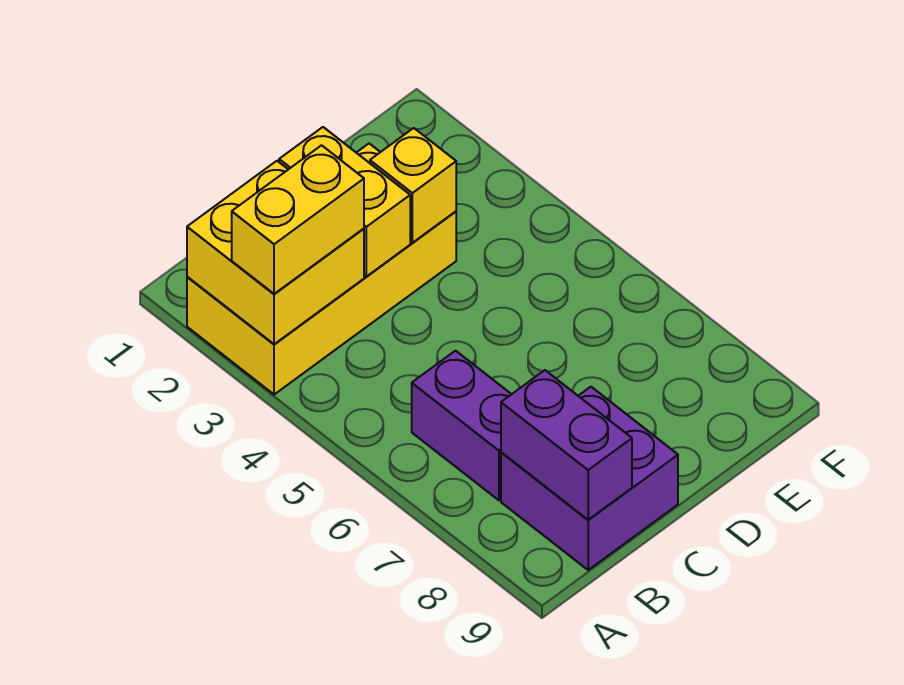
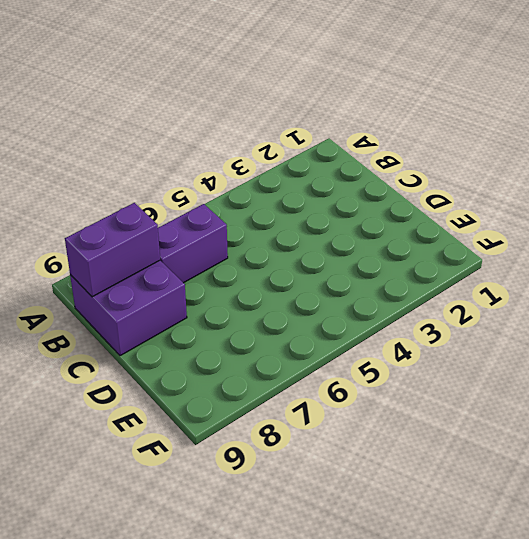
none -> yellow 2x4 brick [187,144,456,395]
none -> yellow 2x2 brick [187,161,364,344]

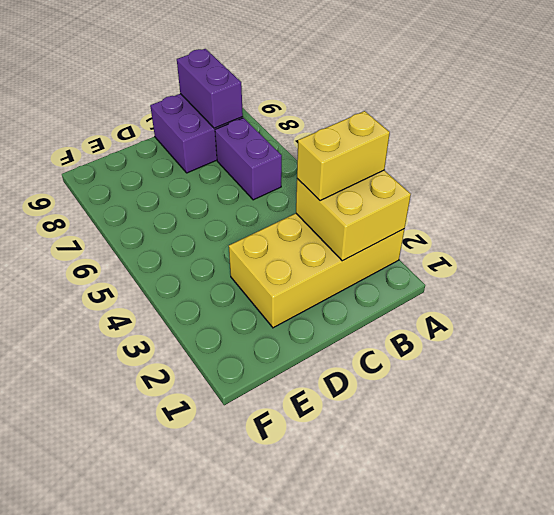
none -> yellow 1x2 brick [279,127,410,276]
none -> yellow 1x1 brick [370,128,456,243]

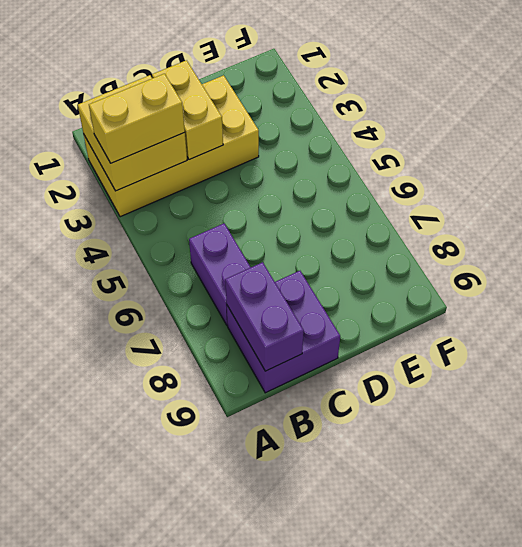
none -> yellow 1x1 brick [370,128,456,243]

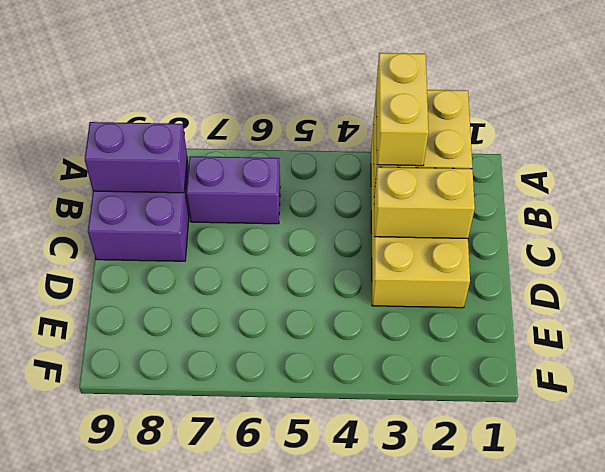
none -> yellow 1x1 brick [370,128,456,243]

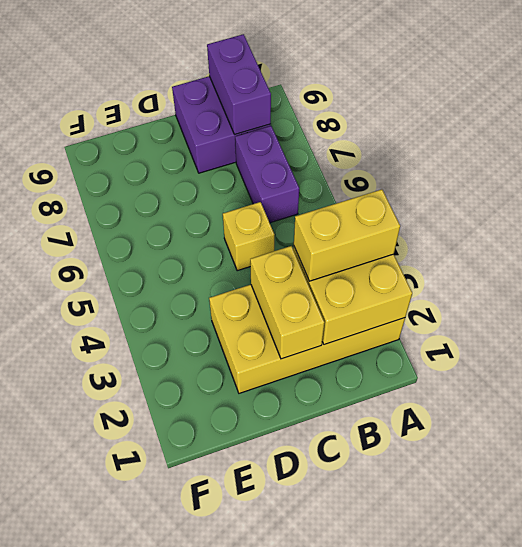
yellow 1x1 brick [223,202,274,271] -> yellow 1x1 brick moved to [370,128,456,243]

